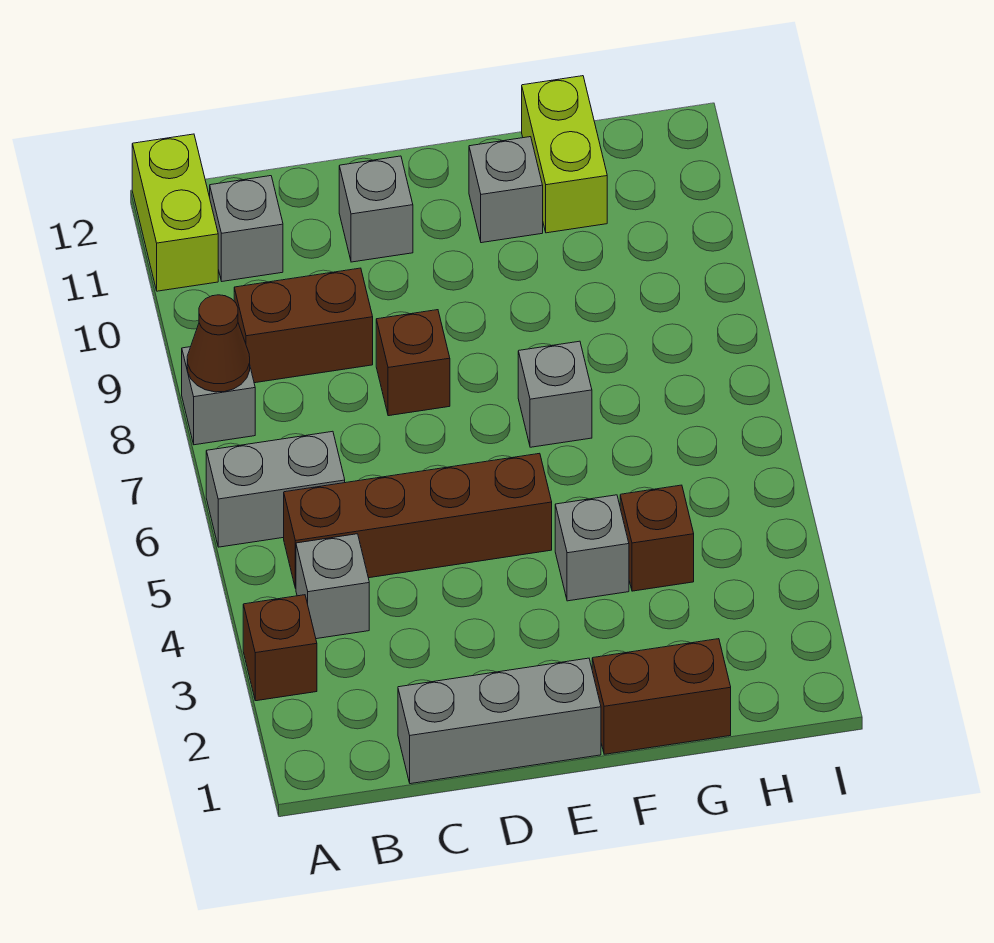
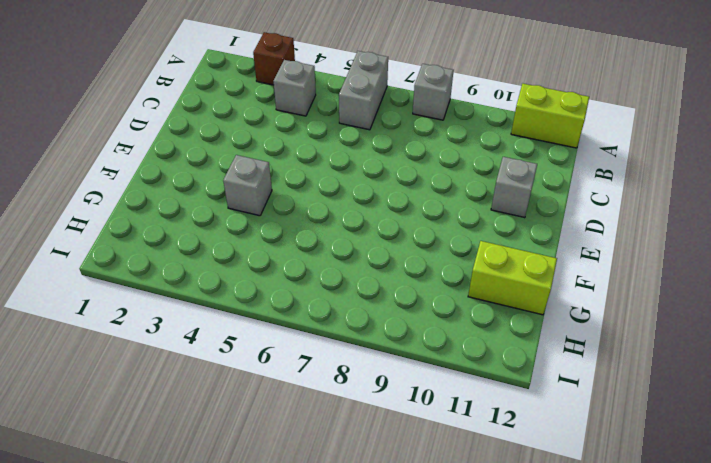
none -> brown 1x4 brick [284,453,552,588]
none -> brown 1x2 brick [234,268,373,383]
none -> grey 1x1 brick [210,176,283,281]

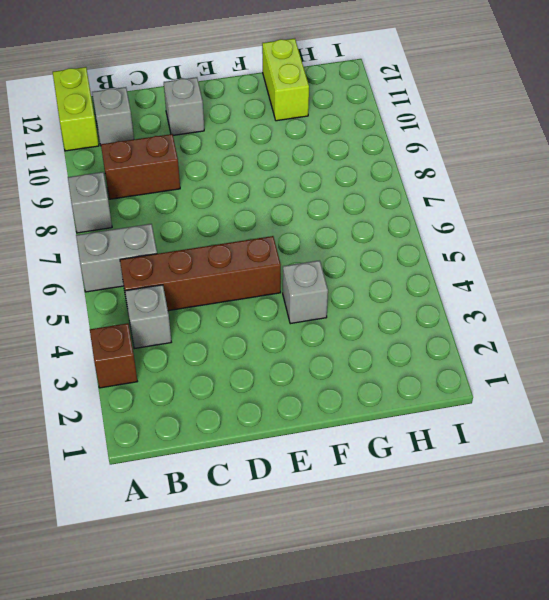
none -> grey 1x3 brick [398,658,601,784]
none -> brown 1x1 brick [376,310,450,416]
none -> brown 1x2 brick [592,639,731,754]

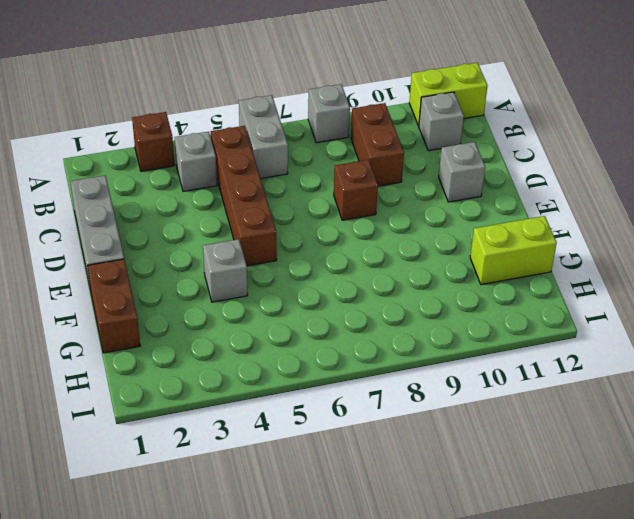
none -> grey 1x1 brick [518,341,592,447]
none -> grey 1x1 brick [469,137,543,243]
none -> brown 1x1 brick [620,485,694,591]

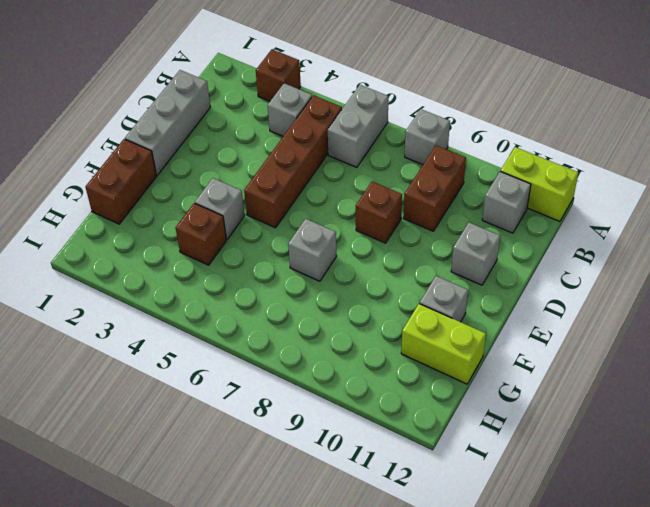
none -> brown 1x1 cone [187,295,250,392]

